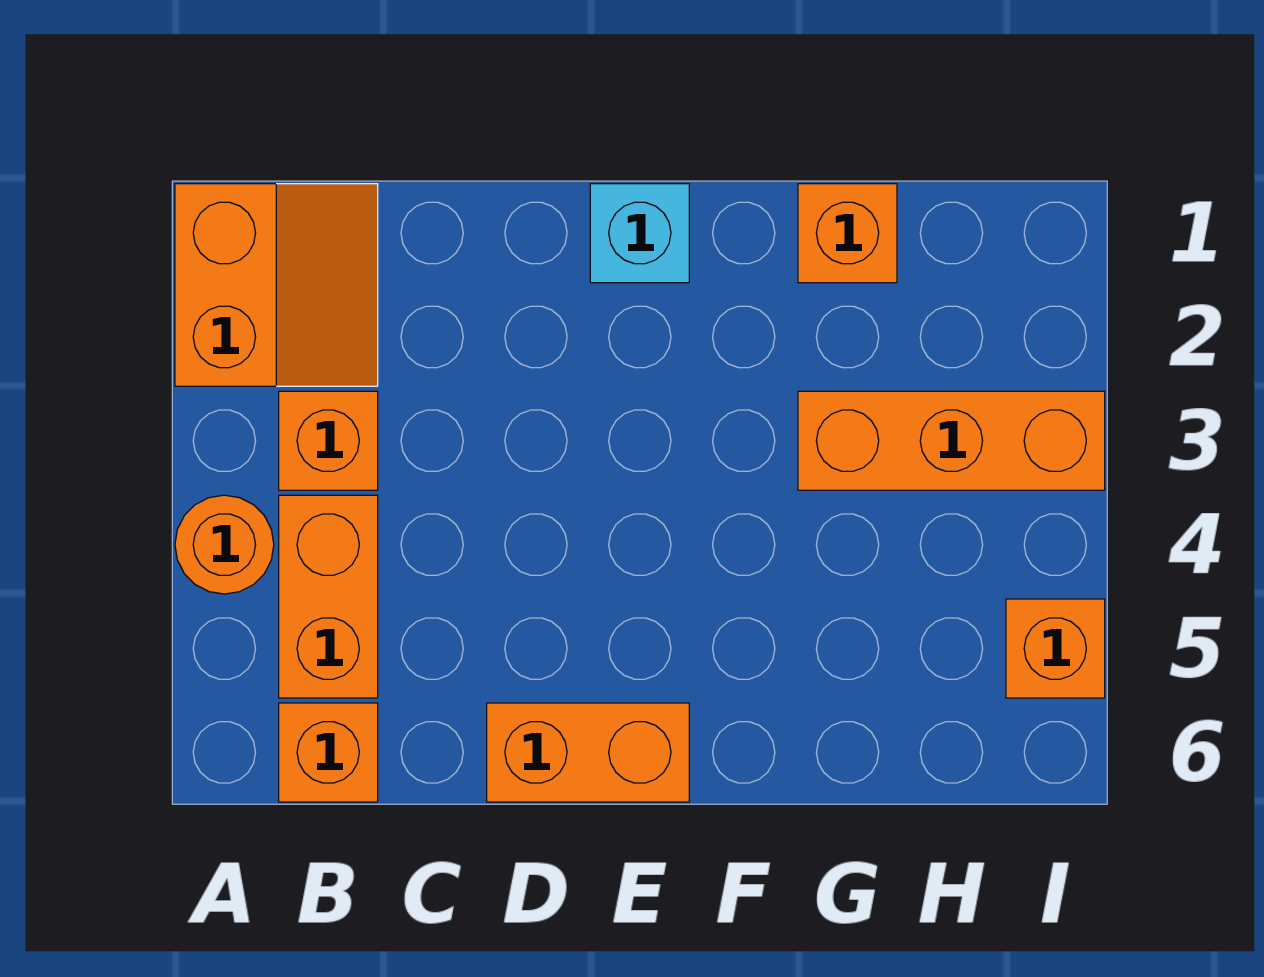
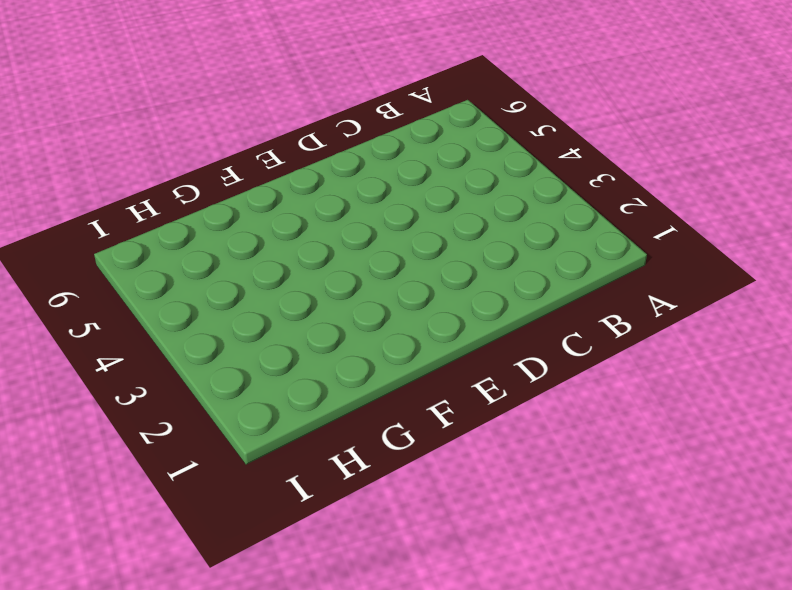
none -> orange 2x2 slope [175,184,378,386]
none -> orange 1x1 round brick [175,495,274,594]

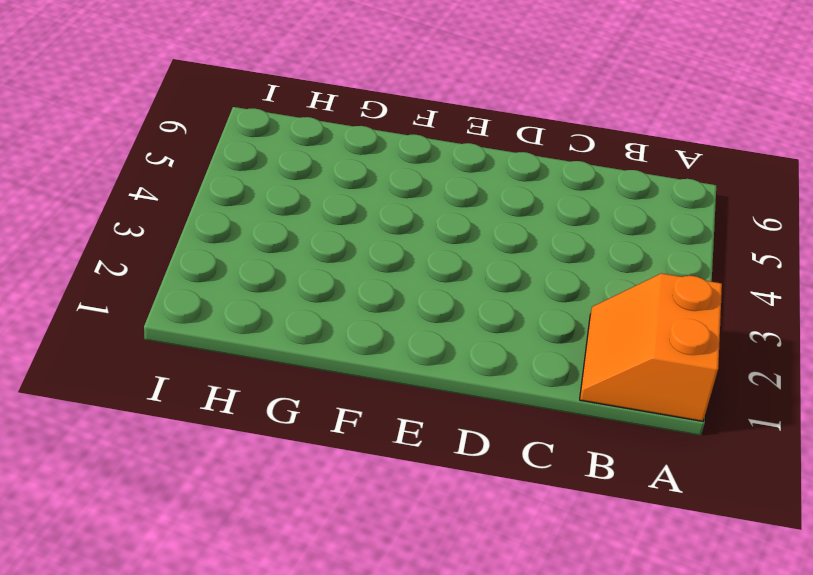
none -> orange 1x1 round brick [175,495,274,594]
none -> orange 1x1 brick [279,391,378,490]

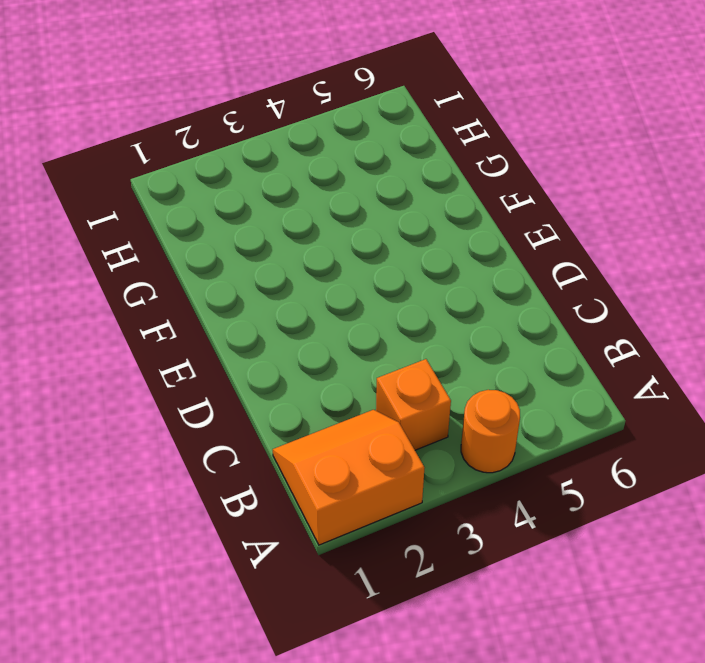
none -> orange 1x2 brick [279,495,378,698]
none -> orange 1x1 brick [279,703,378,802]

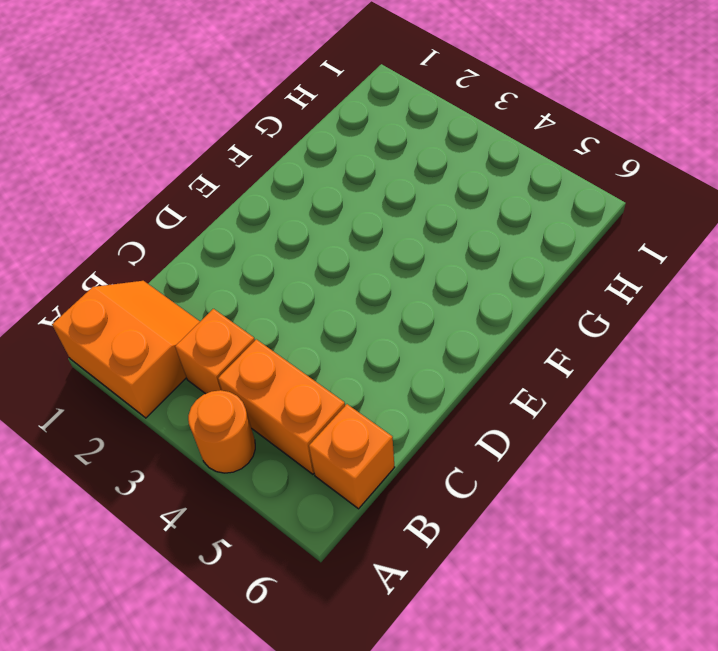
none -> orange 1x2 brick [487,703,689,802]
none -> cyan 1x1 brick [590,184,689,283]

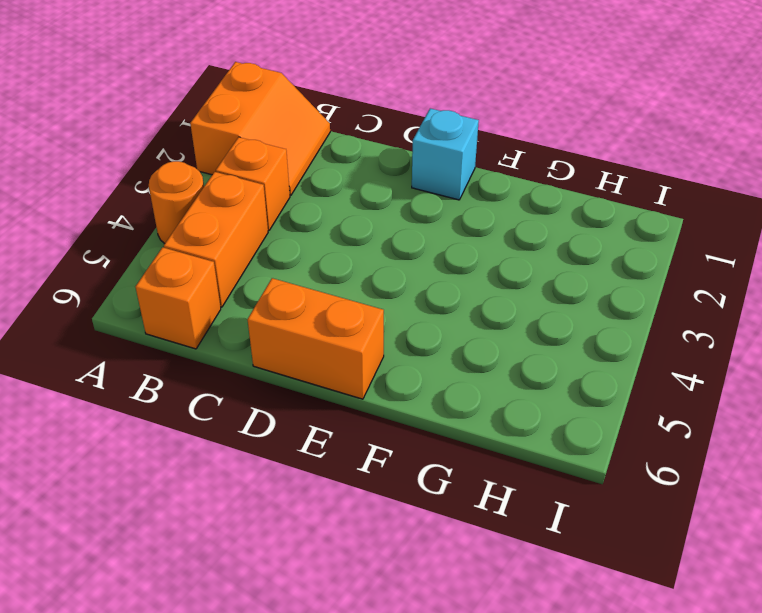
none -> orange 1x1 brick [798,184,897,283]
none -> orange 1x3 brick [798,391,1105,490]

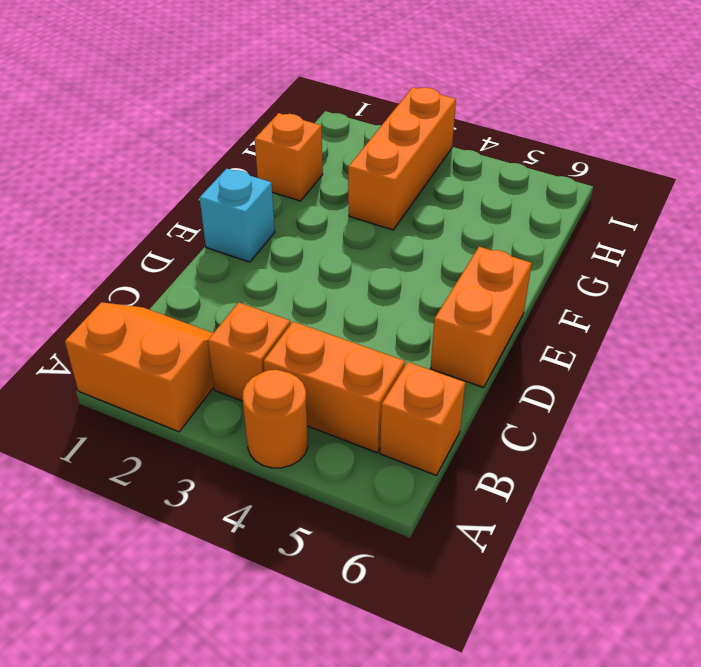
none -> orange 1x1 brick [1006,599,1105,698]

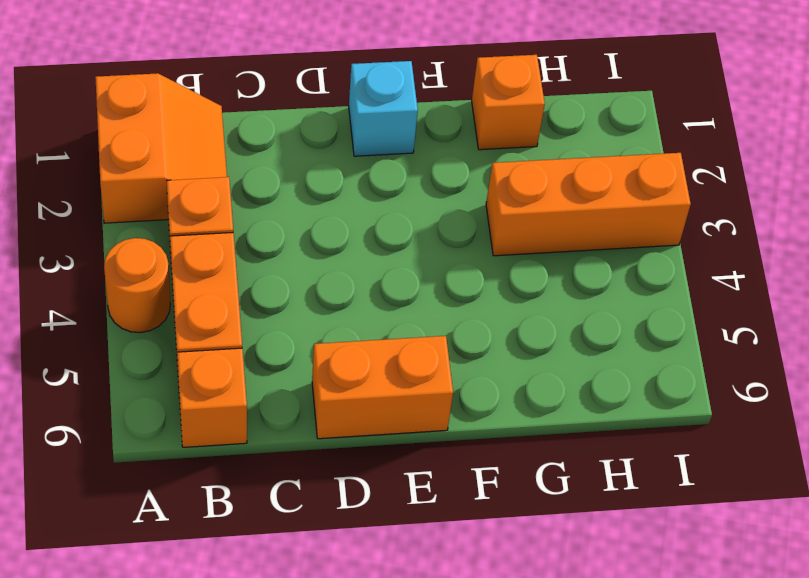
none -> orange 1x1 brick [1006,599,1105,698]

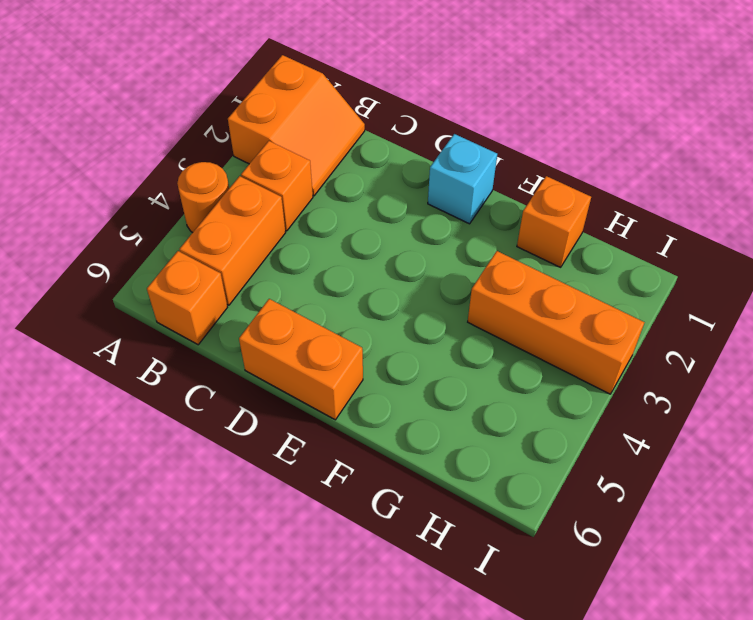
none -> orange 1x1 brick [1006,599,1105,698]

